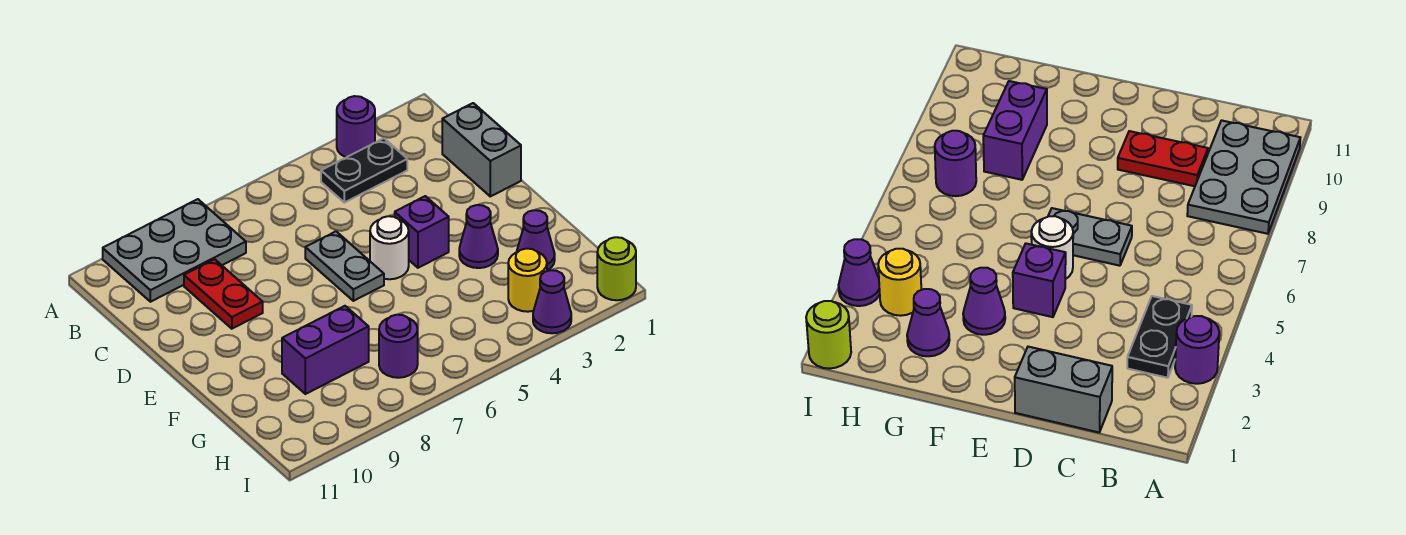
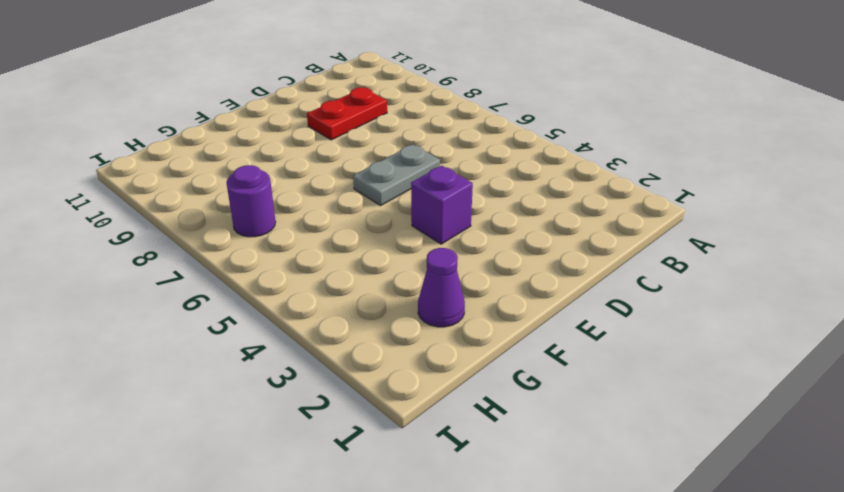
none -> purple 1x1 round brick [337,96,375,157]
none -> grey 2x3 plate [103,199,246,302]
none -> black 1x2 plate [321,138,407,203]

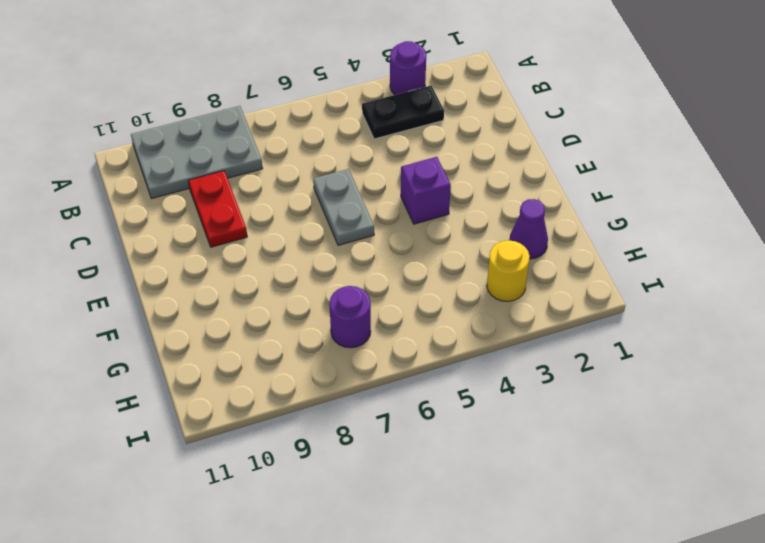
none -> grey 1x2 brick [442,103,521,196]
none -> white 1x1 round brick [370,216,409,279]
none -> purple 1x1 cone [459,205,498,268]

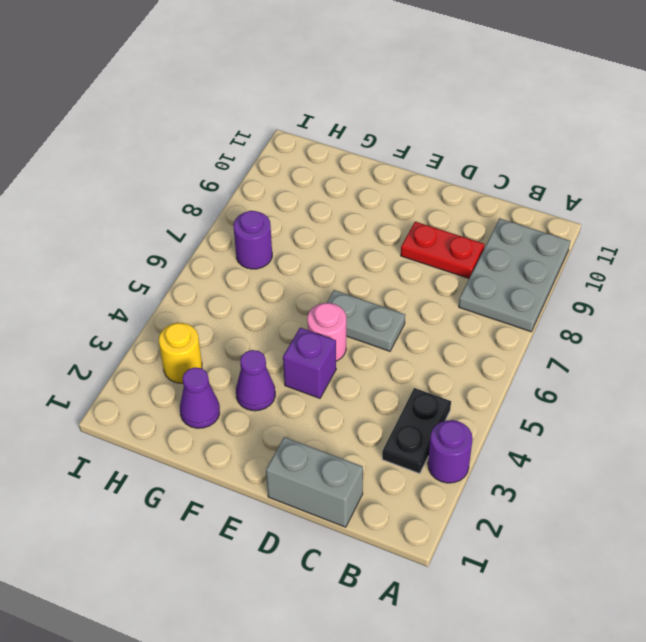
pink 1x1 round brick [307,303,346,361] -> white 1x1 round brick [370,216,409,279]
none -> purple 1x2 brick [282,306,369,394]
none -> lime 1x1 round brick [597,237,636,300]
none -> purple 1x1 cone [533,270,571,333]

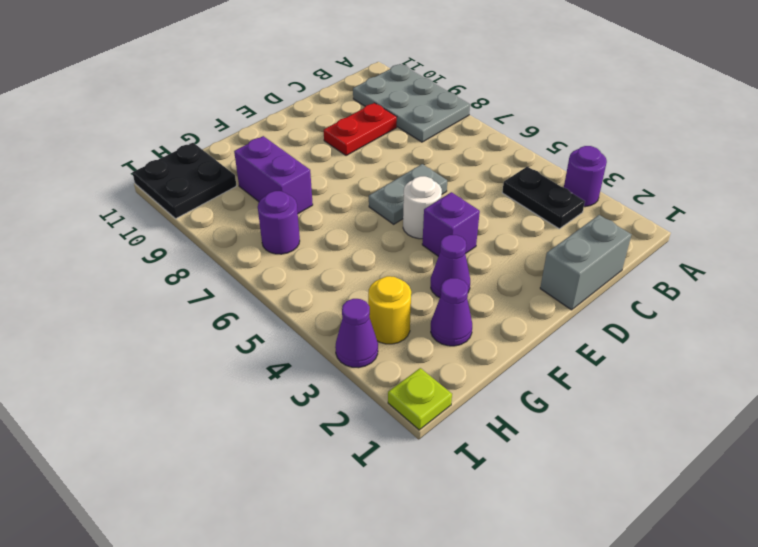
black 2x2 plate [132,143,236,218] -> none
lime 1x1 plate [388,368,452,430] -> lime 1x1 round brick [597,237,636,300]

